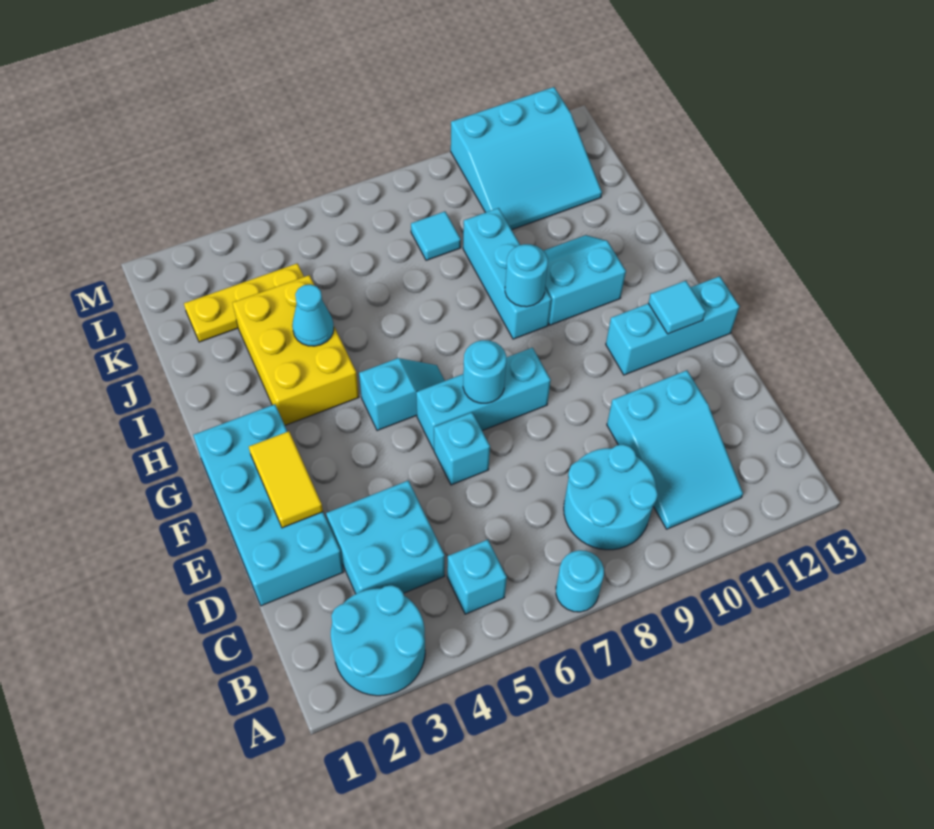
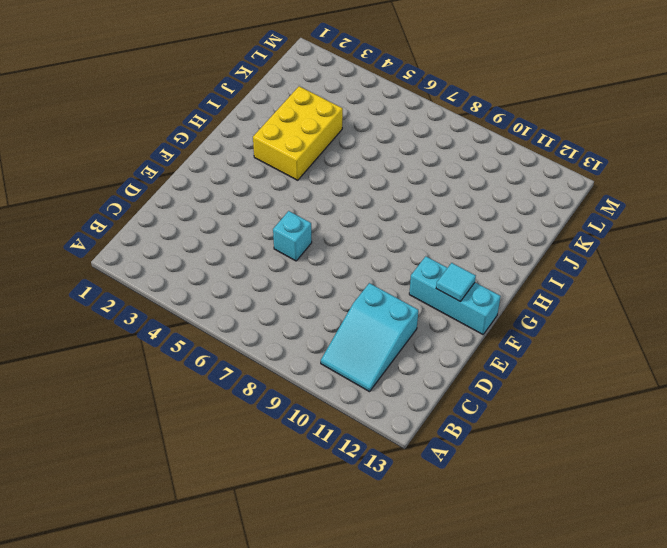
none -> cyan 2x2 round brick [331,585,425,696]
none -> cyan 1x1 round brick [556,550,604,612]
none -> cyan 1x1 brick [447,540,507,614]

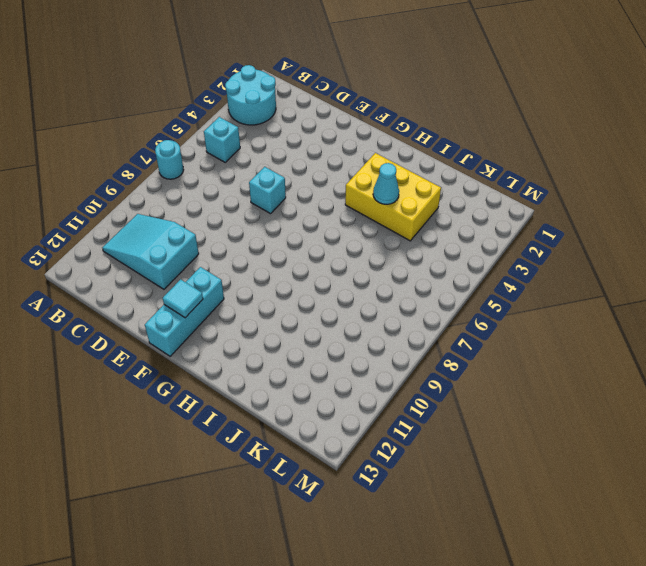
none -> cyan 2x2 round brick [564,444,658,550]
none -> cyan 2x2 brick [326,481,445,594]
none -> cyan 2x4 brick [193,404,344,606]

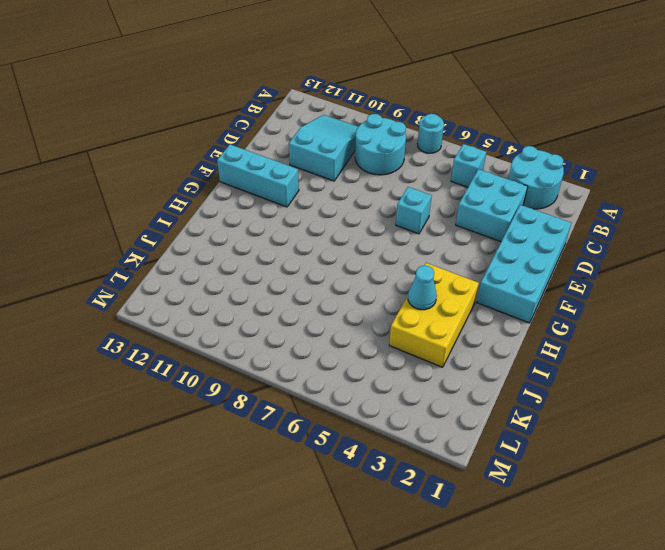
none -> cyan 1x3 brick [416,348,551,450]
none -> cyan 1x2 slope [359,358,445,431]
none -> cyan 1x3 brick [463,208,551,339]

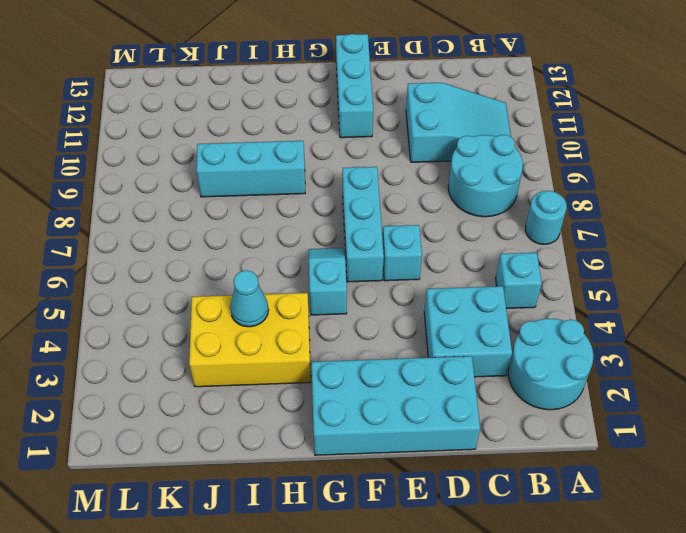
none -> cyan 2x2 slope [544,235,626,325]
none -> yellow 1x3 plate [184,263,304,342]
none -> cyan 1x1 tile [411,211,461,260]

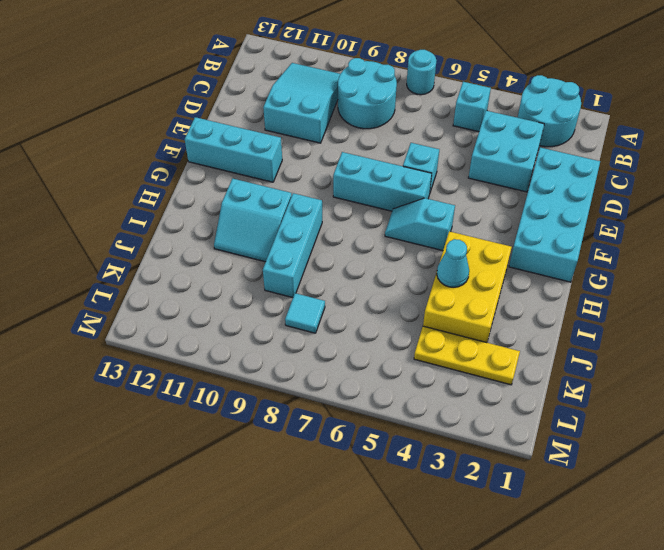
none -> cyan 3x3 slope [451,87,602,230]
none -> yellow 1x2 tile [249,431,323,528]
none -> cyan 1x1 round brick [463,340,506,403]

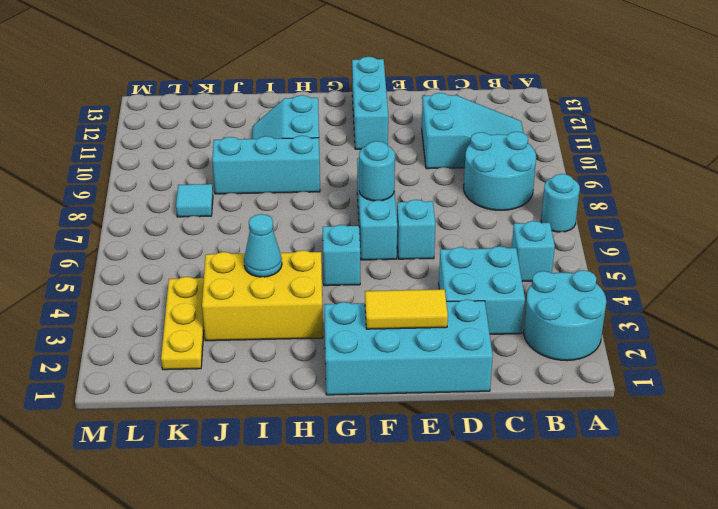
none -> cyan 3x3 slope [451,87,602,230]
none -> cyan 1x1 tile [649,281,706,334]
none -> cyan 1x1 round brick [505,244,548,307]

